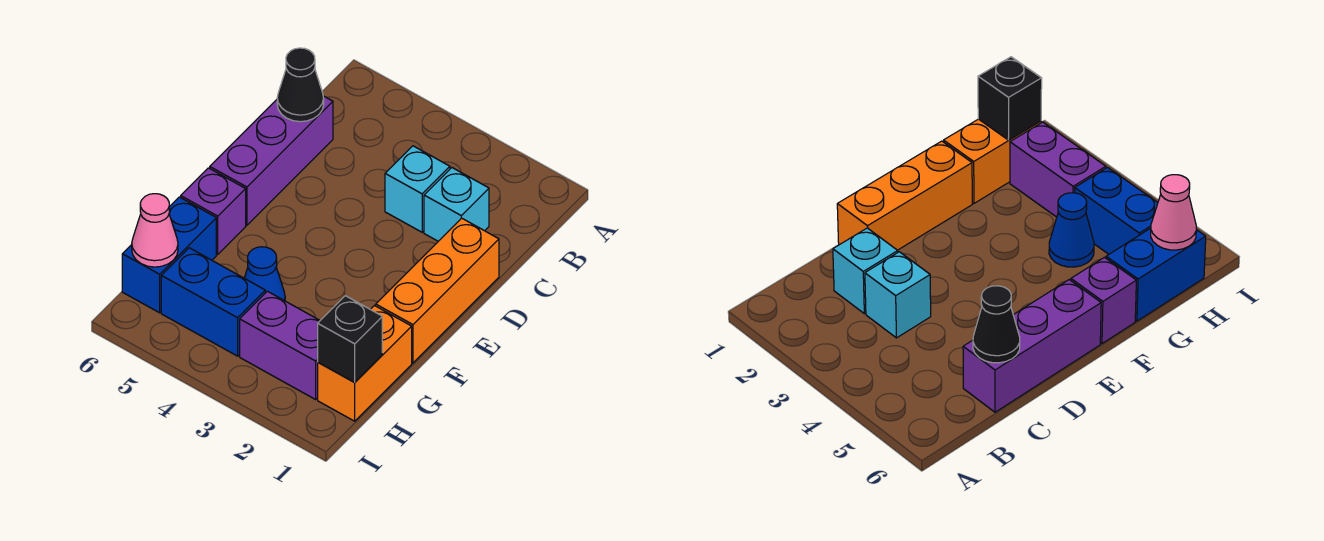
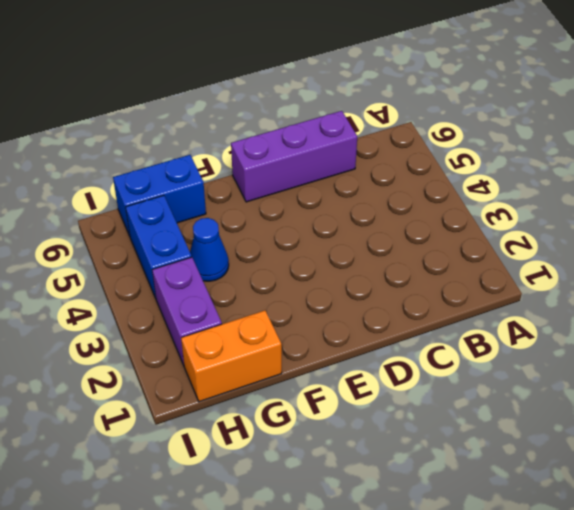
none -> cyan 1x1 brick [424,168,489,241]
none -> cyan 1x1 brick [385,146,450,232]
none -> orange 1x3 brick [376,218,499,363]

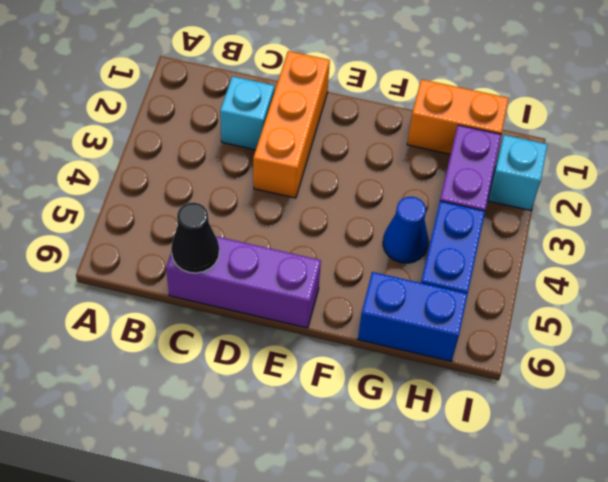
orange 1x3 brick [253,51,330,198] -> orange 1x3 brick turned to [376,218,499,363]
cyan 1x1 brick [488,135,547,211] -> cyan 1x1 brick moved to [385,146,450,232]
none -> purple 1x1 brick [181,168,246,254]
none -> black 1x1 brick [318,296,382,382]
none -> pink 1x1 cone [132,194,178,267]

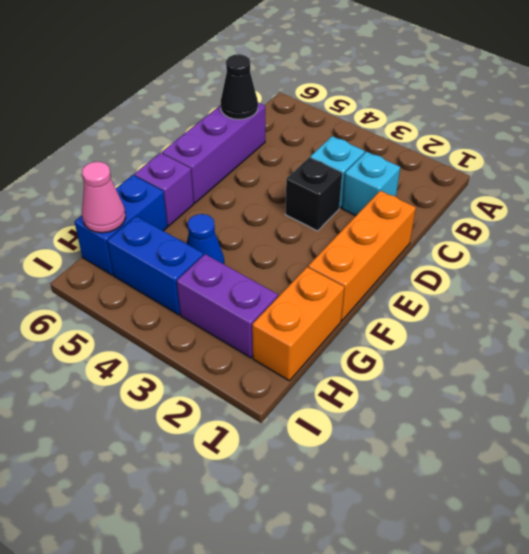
black 1x1 brick [285,157,342,231] -> black 1x1 brick moved to [318,296,382,382]

